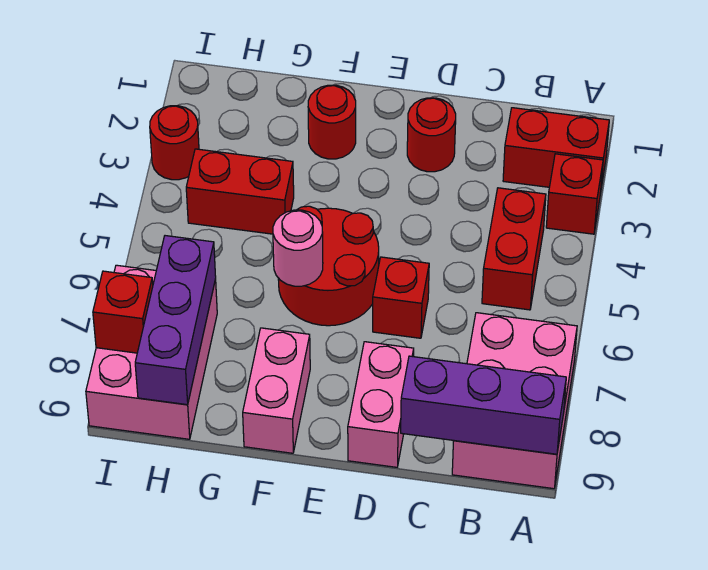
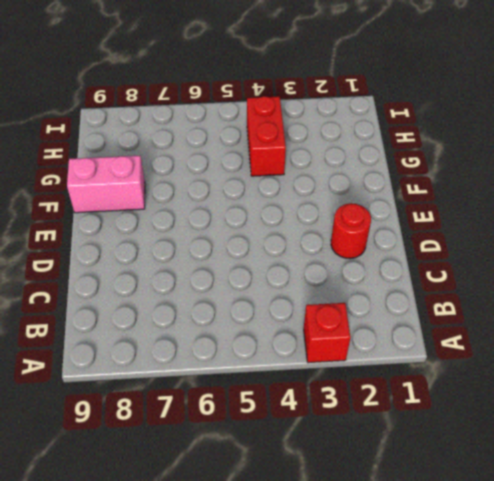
none -> red 1x2 brick [503,108,609,194]
none -> pink 2x3 brick [452,313,577,489]
none -> red 1x2 brick [482,188,546,310]

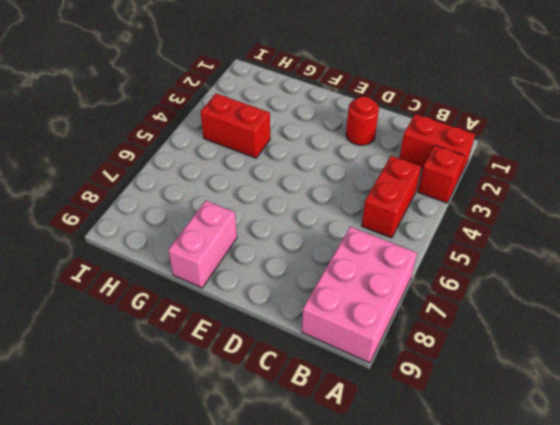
none -> red 1x1 brick [373,257,429,338]
none -> pink 1x2 brick [348,342,414,467]
none -> red 2x2 round brick [278,206,379,326]

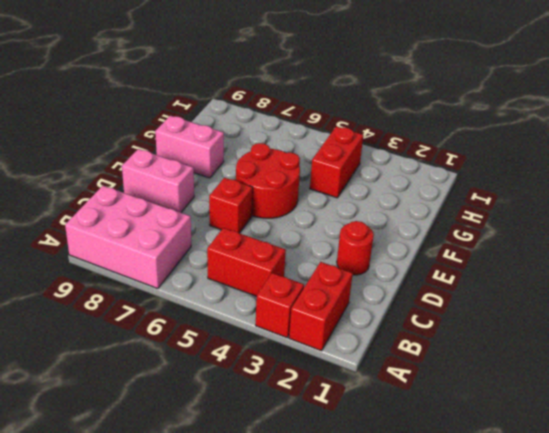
none -> red 1x1 round brick [308,85,356,159]
none -> pink 2x3 brick [86,265,217,439]
none -> red 1x1 round brick [150,106,199,180]

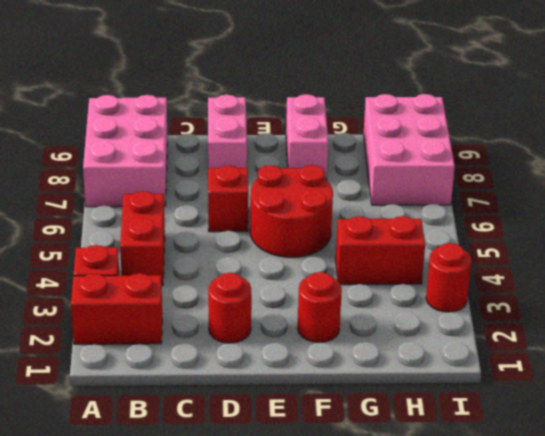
none -> purple 1x3 brick [401,356,566,454]
none -> pink 1x1 round brick [273,210,323,286]
none -> purple 1x3 brick [135,236,216,405]

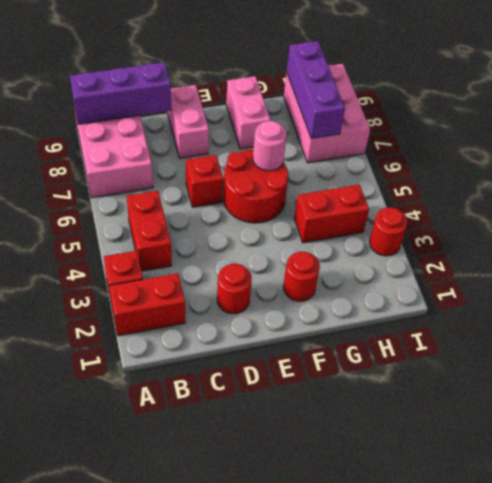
none -> red 1x1 brick [93,271,153,353]

